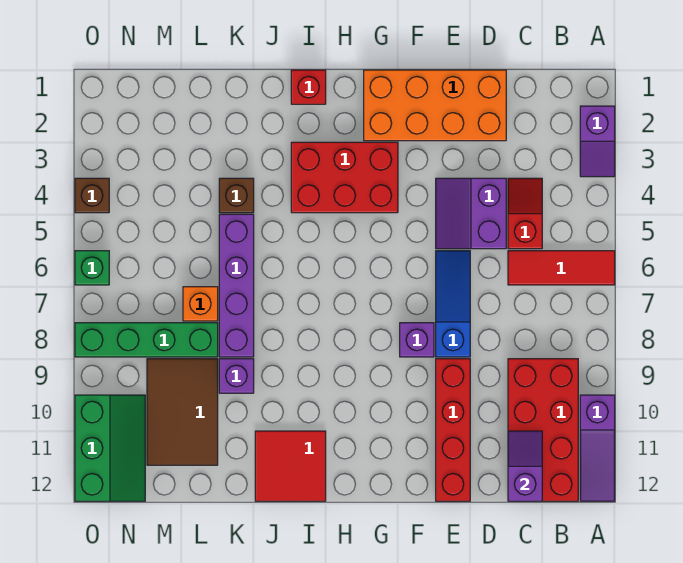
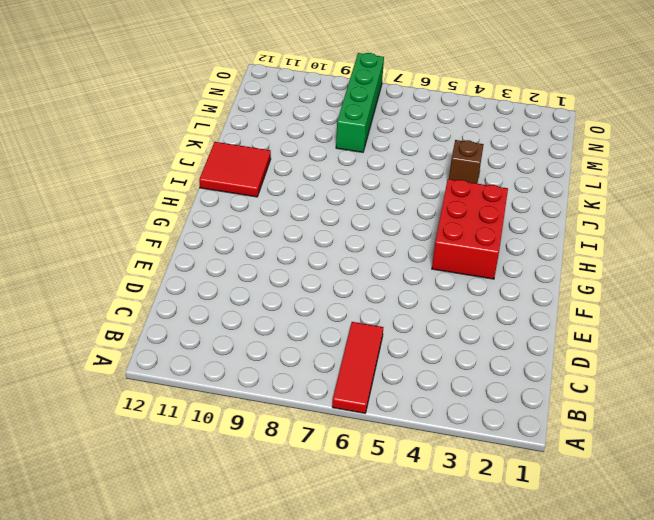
none -> purple 1x2 slope [580,106,615,177]
none -> purple 1x3 slope [580,395,615,501]
none -> red 2x4 brick [508,359,578,501]

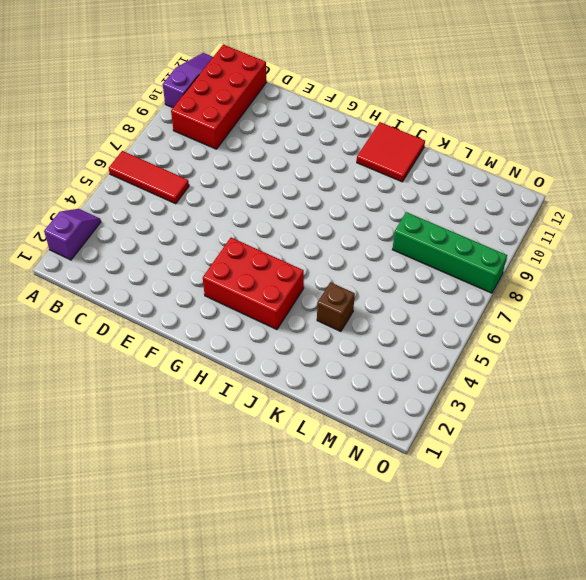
none -> red 1x2 slope [508,178,542,249]
none -> orange 2x4 brick [364,70,506,141]
none -> purple 2x2 slope [436,178,506,249]

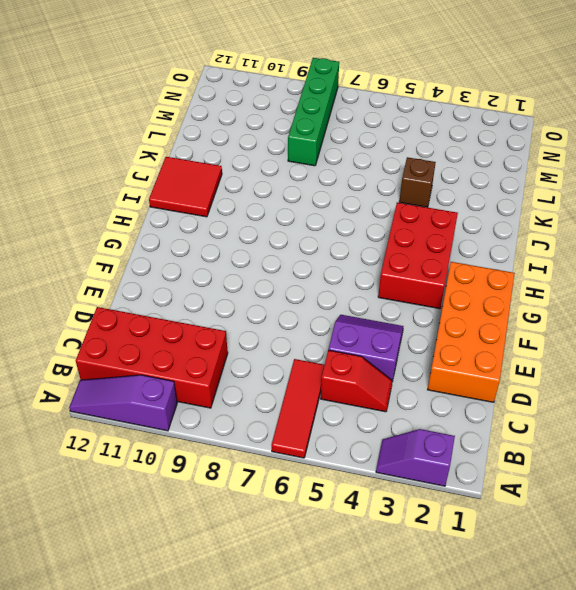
none -> blue 1x3 slope [436,251,470,357]
none -> red 1x4 brick [436,359,470,501]
none -> purple 1x1 brick [400,323,434,357]

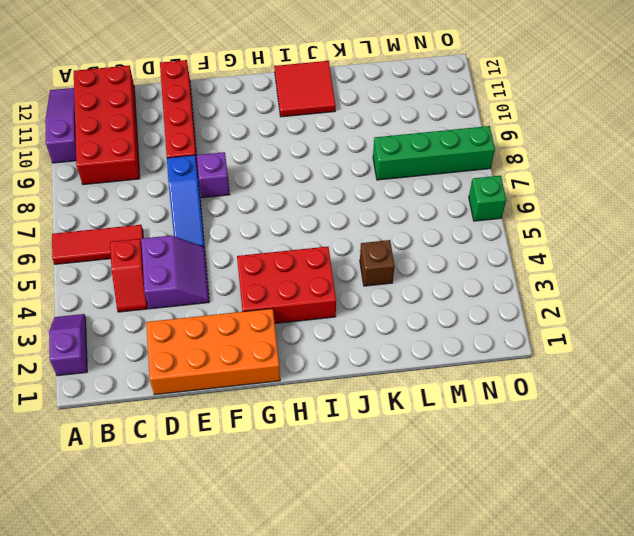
none -> red 1x1 brick [291,70,326,104]
none -> purple 1x4 brick [219,214,254,357]
none -> purple 1x1 brick [219,359,254,393]

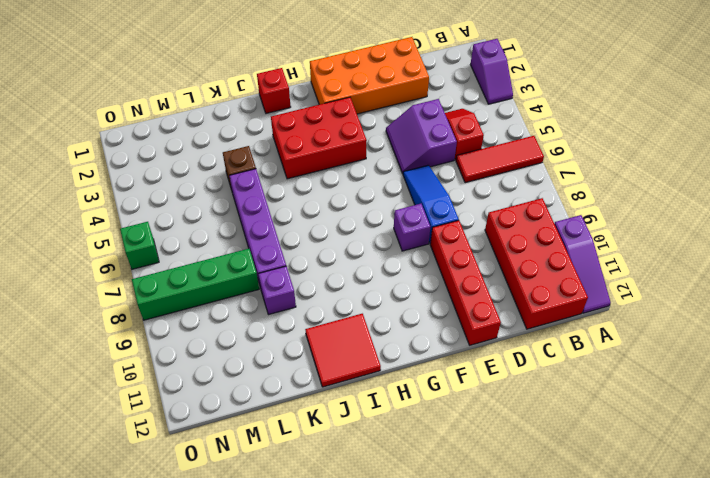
none -> orange 1x1 brick [183,287,218,321]
none -> brown 2x3 tile [147,359,218,465]
none -> green 2x3 slope [75,395,145,501]

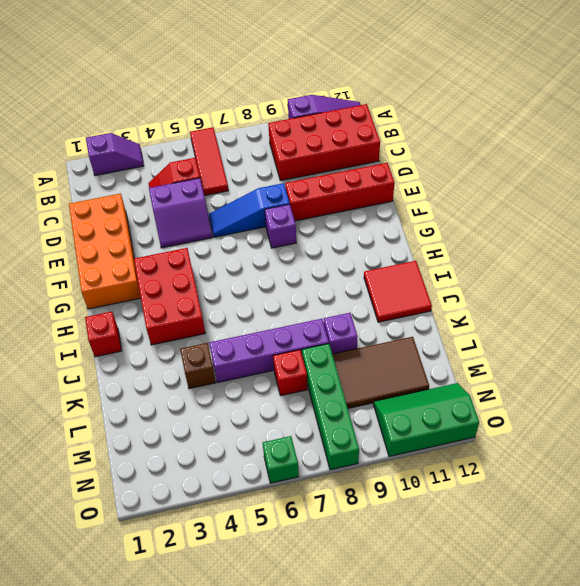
red 1x1 brick [273,350,307,396] -> orange 1x1 brick [183,287,218,321]
none -> brown 1x1 brick [75,178,109,213]
none -> purple 1x2 slope [508,431,542,501]

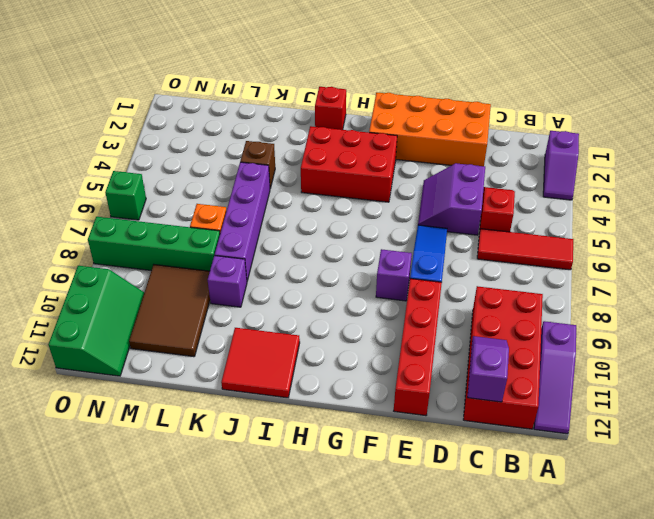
none -> brown 1x1 brick [75,178,109,213]

